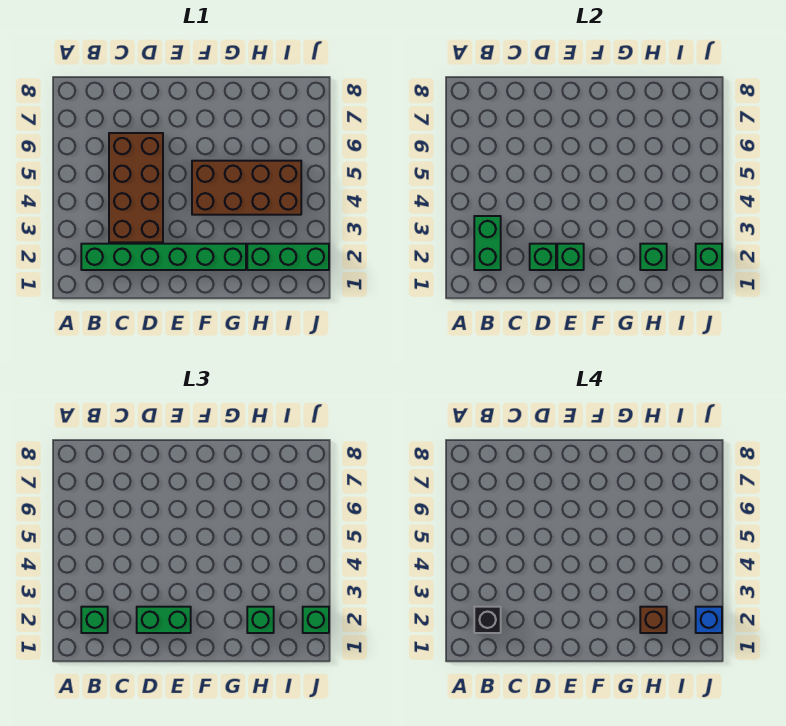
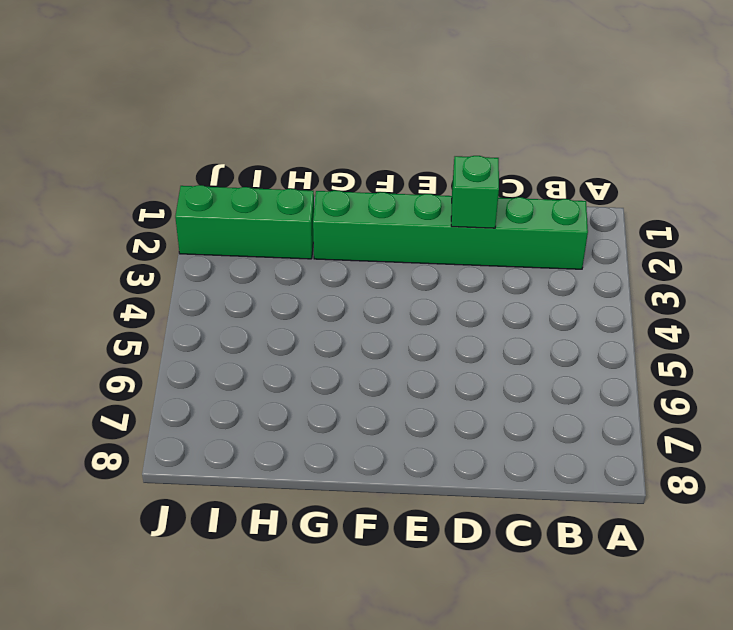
none -> brown 2x4 brick [109,133,163,242]
none -> brown 2x4 brick [192,161,301,215]
none -> green 1x2 brick [474,216,501,270]

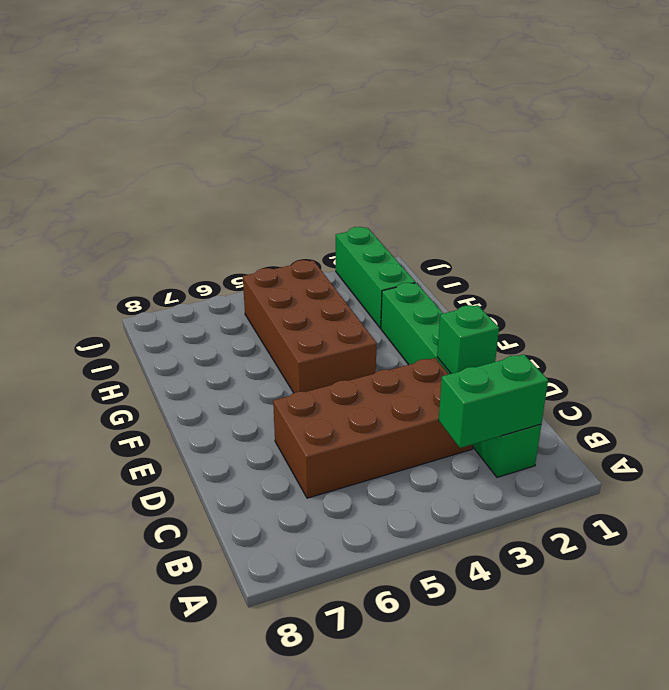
none -> green 1x1 brick [557,244,584,270]
none -> green 1x1 brick [640,244,667,270]
none -> green 1x1 brick [696,244,722,270]

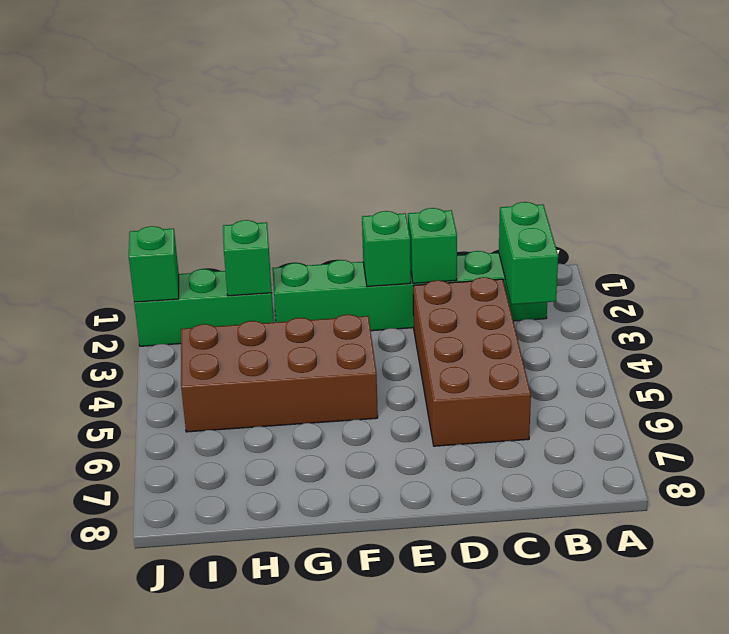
none -> green 1x1 brick [81,607,108,633]
none -> green 1x2 brick [137,607,191,633]
none -> green 1x1 brick [247,607,274,633]

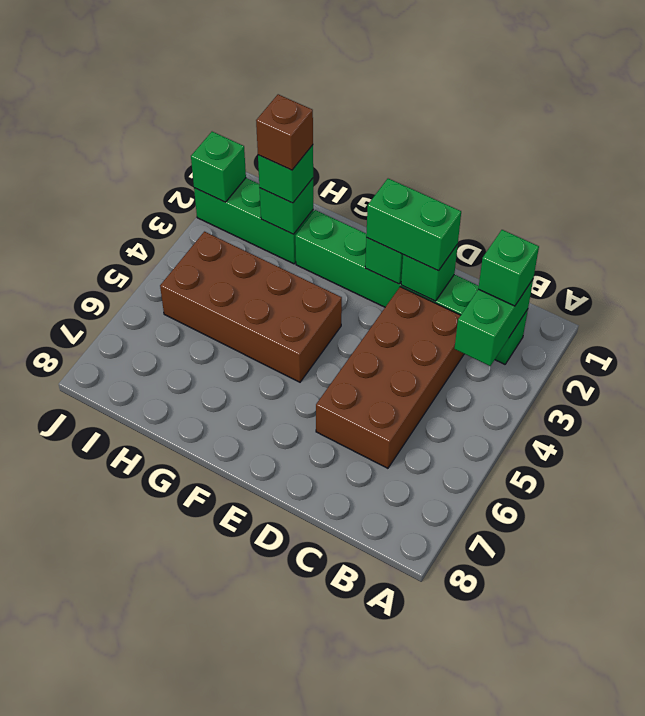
none -> green 1x1 brick [303,607,329,633]
none -> black 1x1 brick [474,607,501,633]
none -> blue 1x1 brick [696,607,722,633]

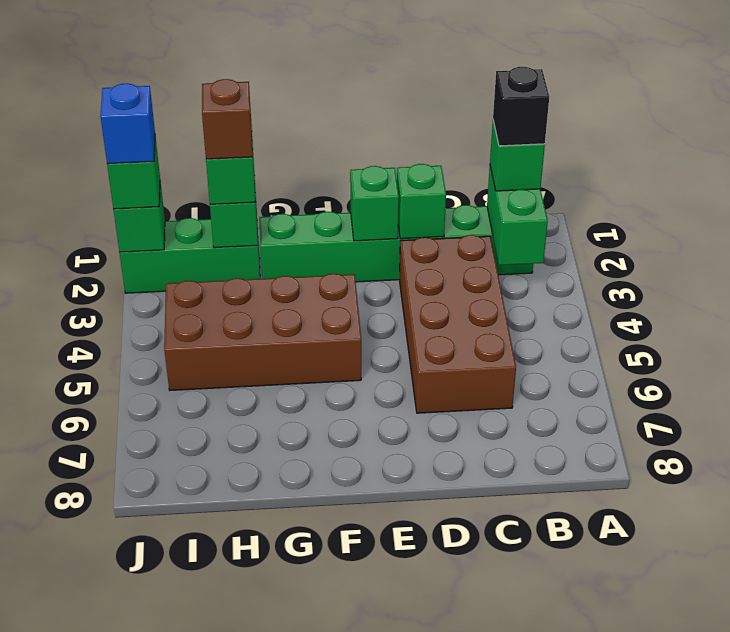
none -> green 1x2 brick [137,607,191,633]

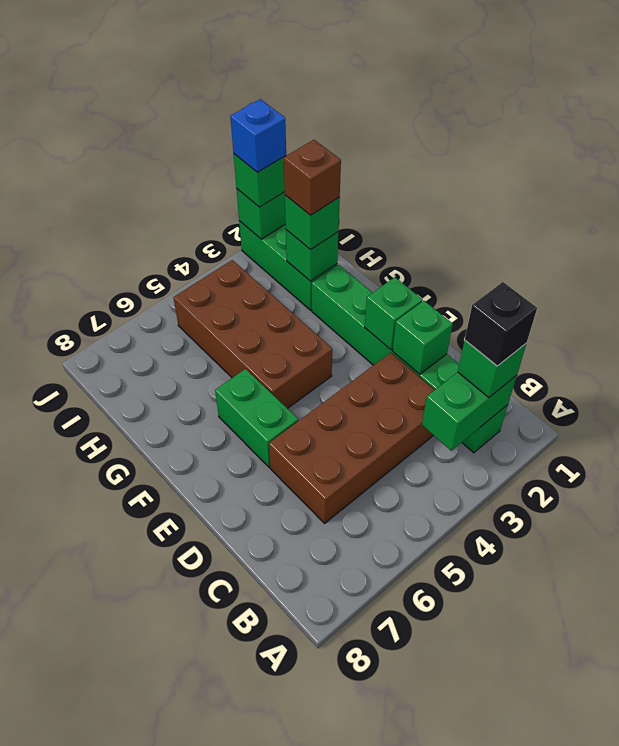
green 1x2 brick [215,369,298,467] -> green 1x2 brick moved to [137,607,191,633]

